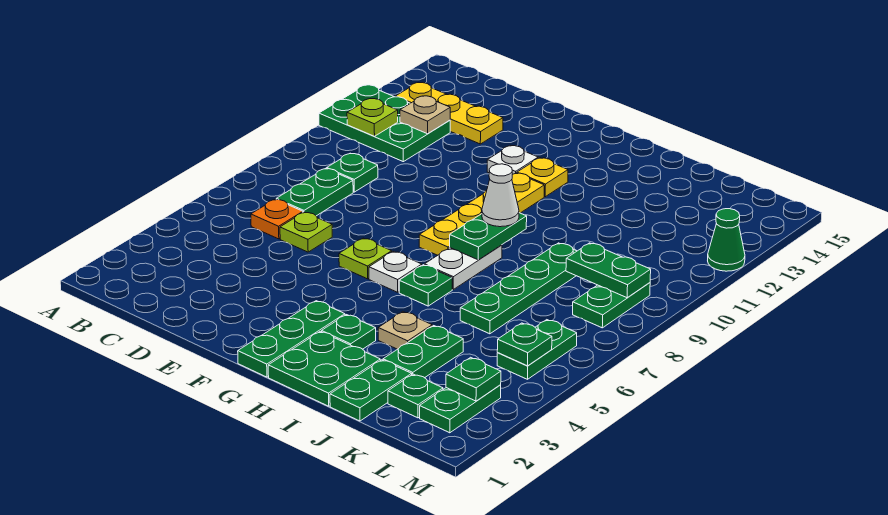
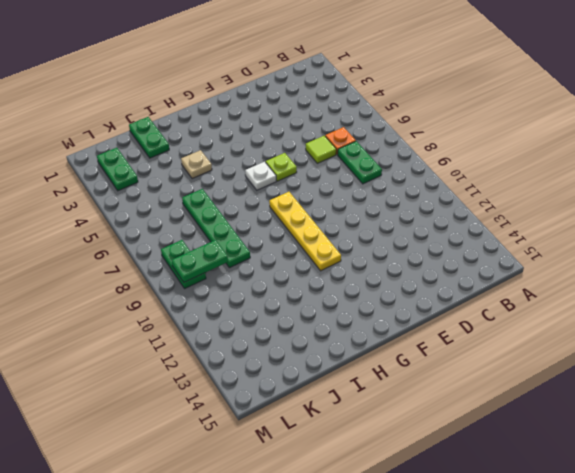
lime 1x1 tile [306,136,336,163] -> lime 1x1 plate [280,212,332,252]
none -> green 2x3 plate [319,85,450,162]
none -> yellow 1x3 plate [396,83,503,144]
none -> green 1x1 plate [327,153,378,192]
none -> white 1x1 plate [487,145,538,174]

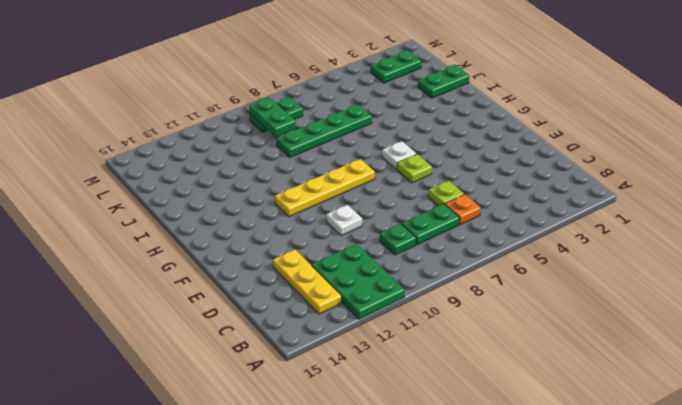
white 1x1 plate [326,205,362,236] -> white 1x1 plate moved to [487,145,538,174]
none -> green 1x3 plate [238,301,345,377]
none -> yellow 1x1 plate [517,158,568,197]
none -> green 2x2 plate [268,331,380,406]
none -> green 1x1 plate [322,315,376,349]

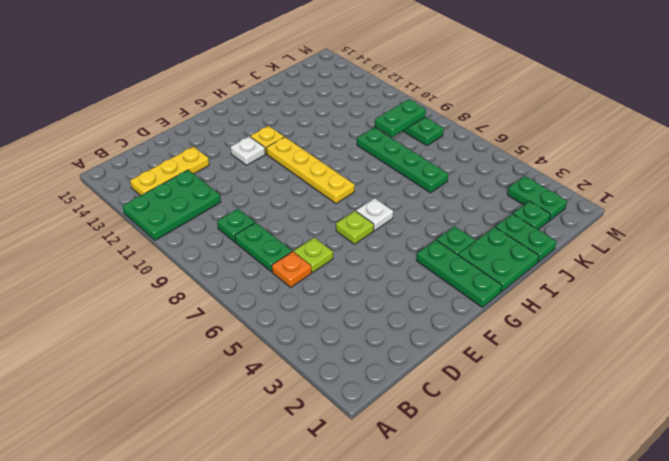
none -> green 1x1 plate [399,265,452,306]
none -> white 1x2 plate [424,245,502,289]
none -> tan 1x1 plate [378,312,432,349]
none -> green 1x2 plate [383,326,463,378]

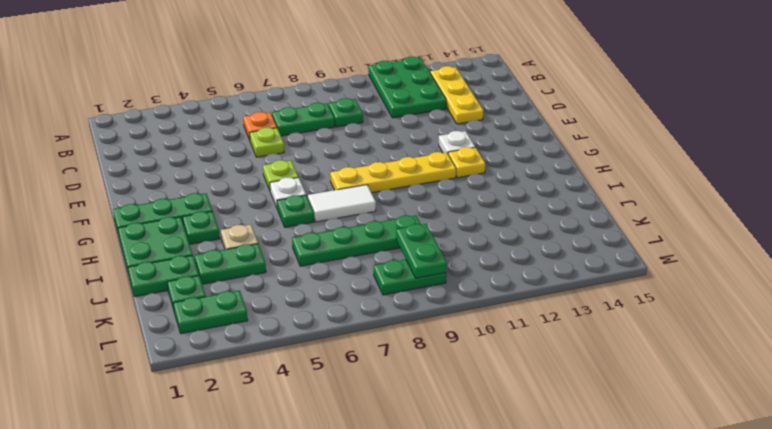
white 1x2 tile [308,185,376,222] -> white 1x2 plate [424,245,502,289]
none -> green 1x2 plate [497,320,577,379]
none -> green 1x1 cone [708,209,745,271]
none -> lime 1x1 plate [347,99,398,136]
none -> tan 1x1 plate [400,96,450,134]

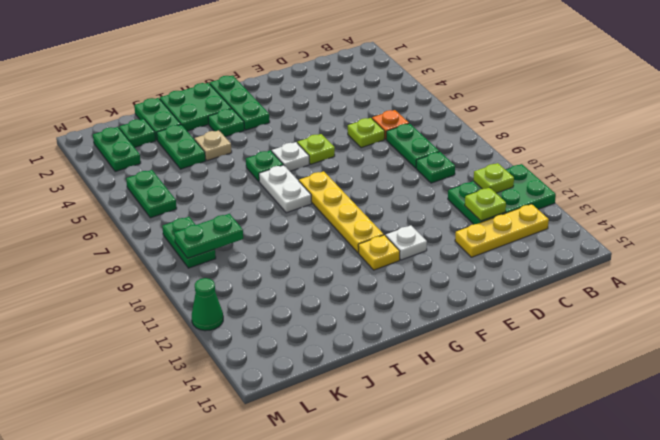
lime 1x1 plate [465,187,506,221] -> tan 1x1 plate [400,96,450,134]
none -> green 1x4 plate [460,243,577,334]
none -> green 1x2 plate [450,213,527,260]
none -> green 1x1 plate [446,357,501,401]
none -> green 1x1 plate [497,323,552,366]

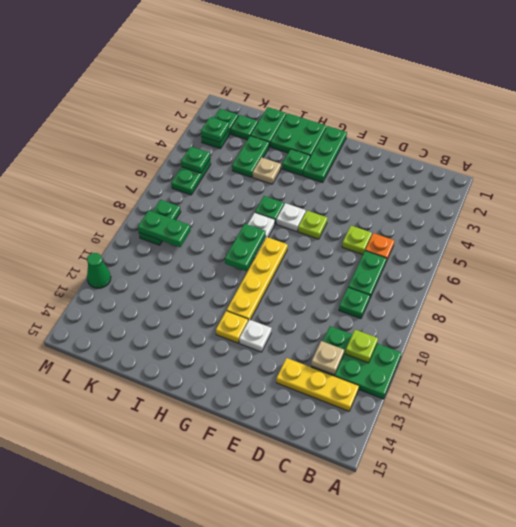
none -> green 1x4 plate [460,243,577,334]
none -> white 1x1 cone [482,164,519,227]

